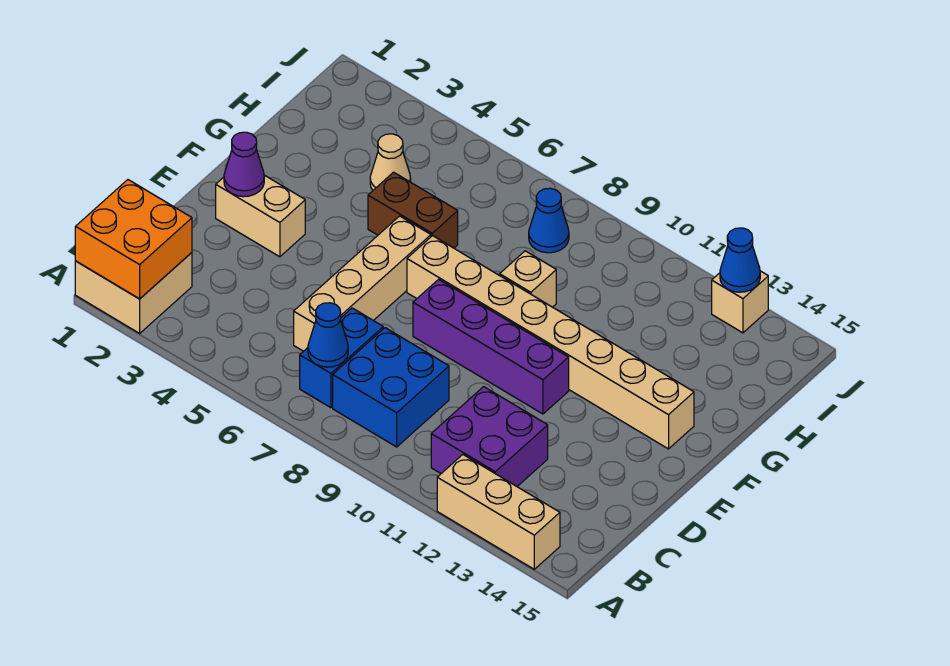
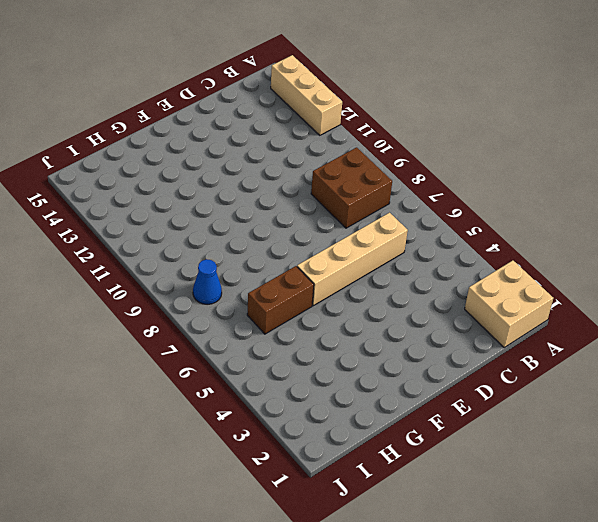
brown 2x2 brick [311,147,392,228] -> blue 2x2 brick [333,328,449,447]
brown 1x2 brick [247,266,314,334] -> brown 1x2 brick turned to [368,172,458,248]
none -> blue 1x2 brick [300,308,383,408]
none -> purple 2x2 brick [431,387,548,486]
none -> tan 1x2 brick [216,175,305,257]

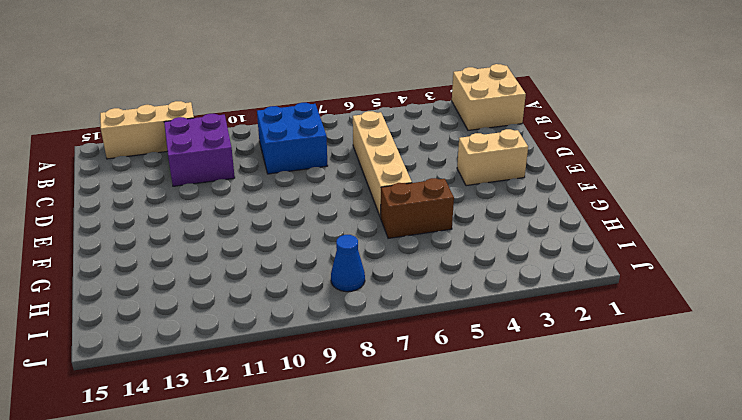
none -> blue 1x2 brick [300,308,383,408]
none -> purple 1x4 brick [413,279,569,414]
none -> tan 1x8 brick [407,236,694,449]

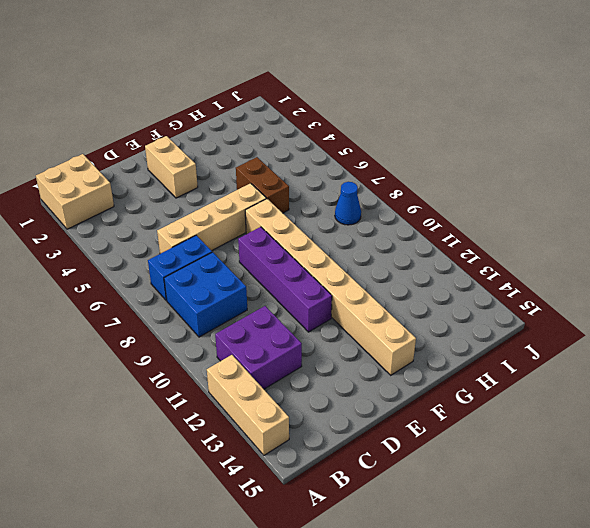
none -> tan 1x1 brick [500,251,556,307]
none -> tan 1x1 cone [370,134,411,190]
none -> tan 1x1 brick [712,271,768,333]

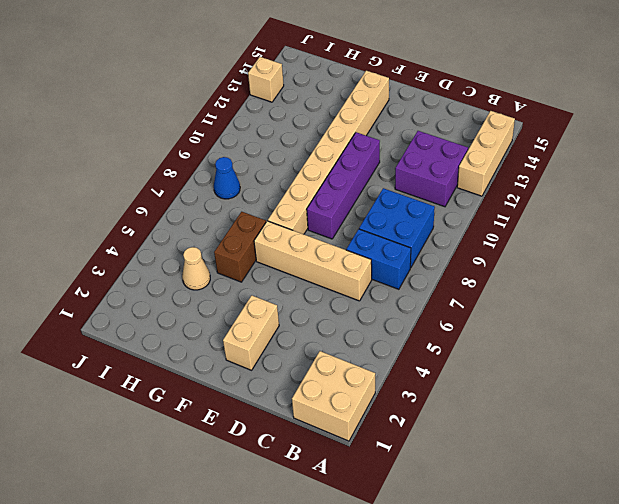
none -> tan 1x1 brick [500,251,556,307]
none -> orange 2x2 brick [75,180,192,299]
none -> blue 1x1 cone [308,303,348,367]

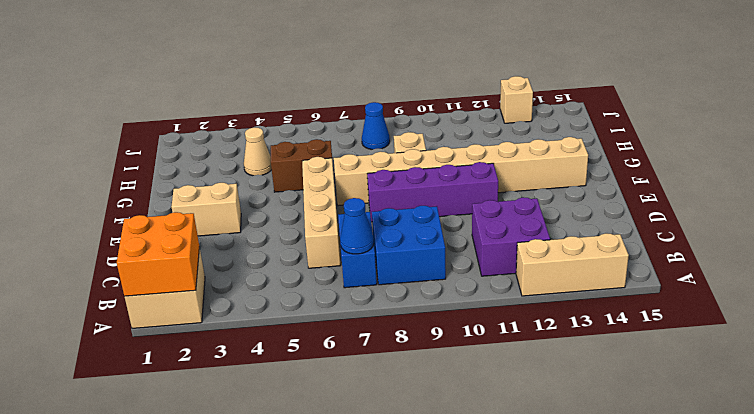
none -> purple 1x1 cone [224,132,264,197]
none -> blue 1x1 cone [720,228,760,292]

